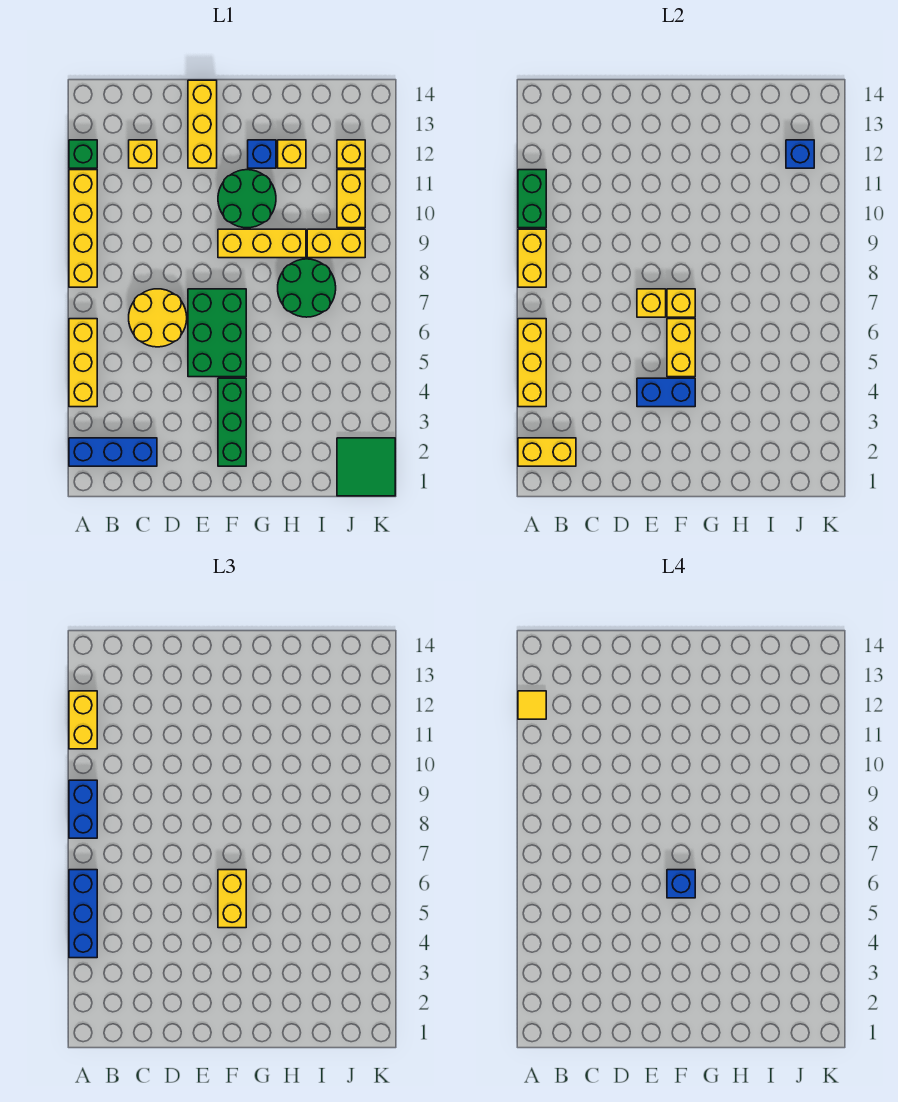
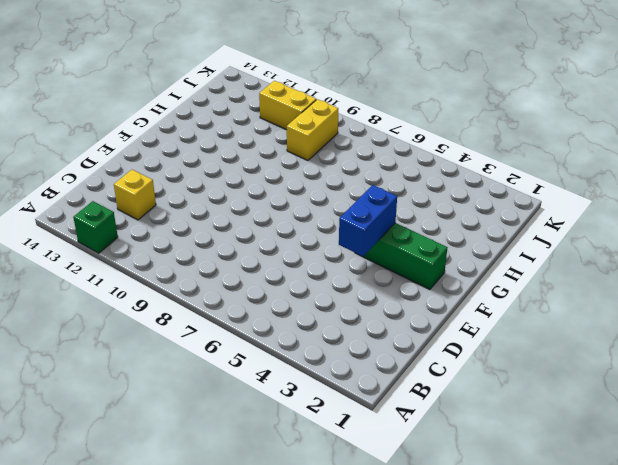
none -> blue 1x3 brick [69,438,157,466]
none -> yellow 1x3 brick [69,319,97,407]
none -> yellow 1x4 brick [69,170,97,287]
none -> yellow 2x2 round brick [129,289,187,347]

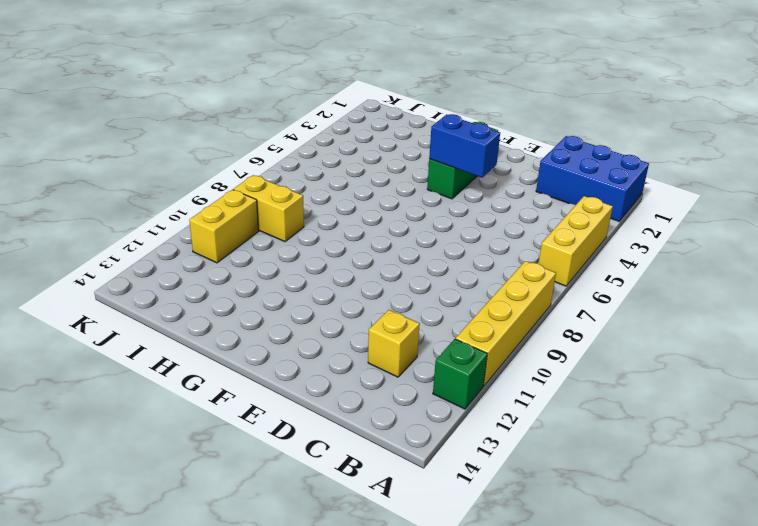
blue 2x3 brick [536,136,649,221] -> blue 1x3 brick [69,438,157,466]
none -> yellow 2x2 round brick [129,289,187,347]
none -> green 2x3 brick [188,289,246,377]
none -> yellow 1x3 brick [188,80,217,168]
none -> yellow 1x3 brick [218,229,306,258]

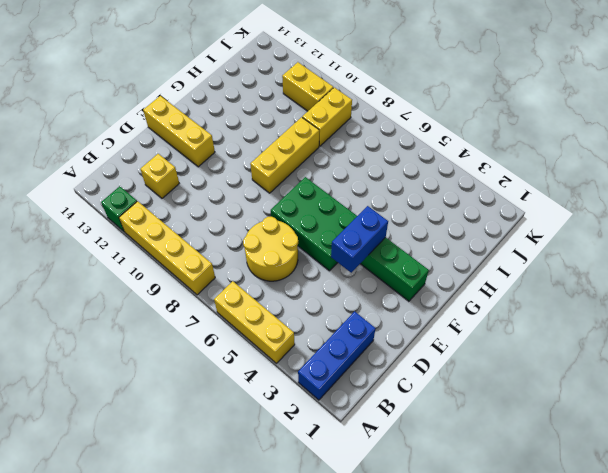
none -> green 2x2 round brick [218,170,276,228]
none -> blue 1x1 brick [248,140,276,168]
none -> green 2x2 round brick [278,259,336,317]
none -> yellow 1x1 brick [278,140,306,168]

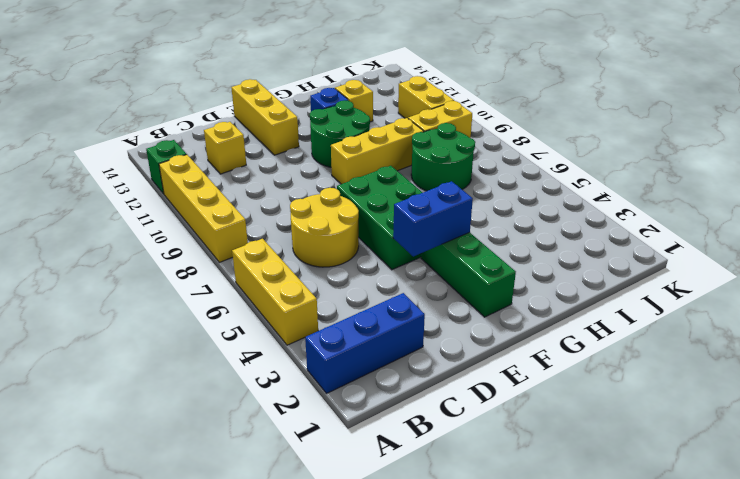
none -> green 2x2 tile [337,438,395,496]
none -> yellow 1x1 brick [337,140,365,168]
none -> yellow 1x2 brick [518,438,576,466]
none -> yellow 1x3 brick [518,319,546,407]

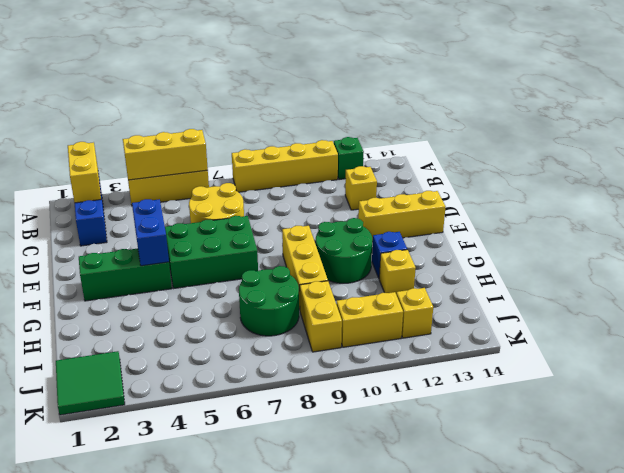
none -> yellow 1x2 brick [518,229,546,287]
none -> green 1x2 brick [518,170,546,228]
none -> yellow 1x1 brick [637,289,666,317]
none -> yellow 1x2 brick [667,319,695,377]

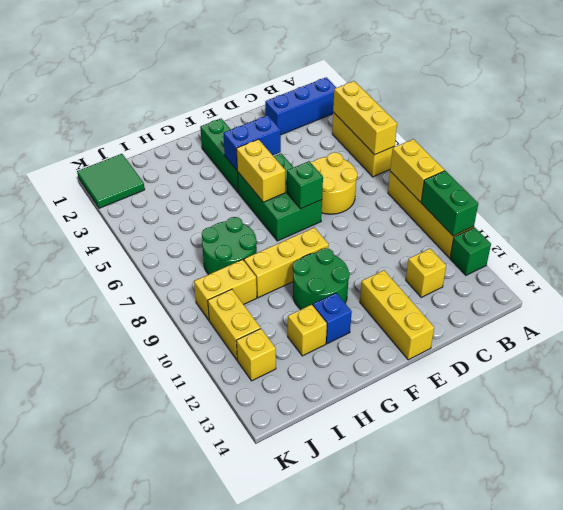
green 1x1 brick [287,161,323,209] -> yellow 1x1 brick [637,289,666,317]
none -> yellow 1x2 brick [518,438,576,466]
none -> yellow 1x1 brick [667,289,695,317]
none -> blue 1x1 brick [786,140,814,168]
none -> blue 1x3 brick [69,870,97,958]

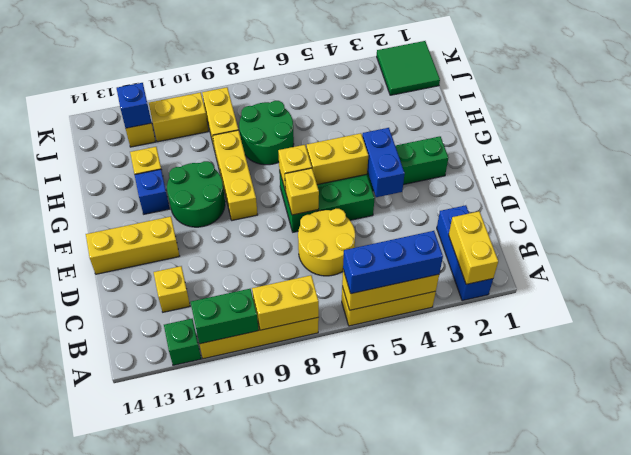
none -> blue 1x2 brick [69,780,97,838]
none -> yellow 1x2 brick [69,691,97,749]
none -> yellow 1x2 brick [218,870,246,928]
none -> yellow 1x1 tile [518,691,546,719]

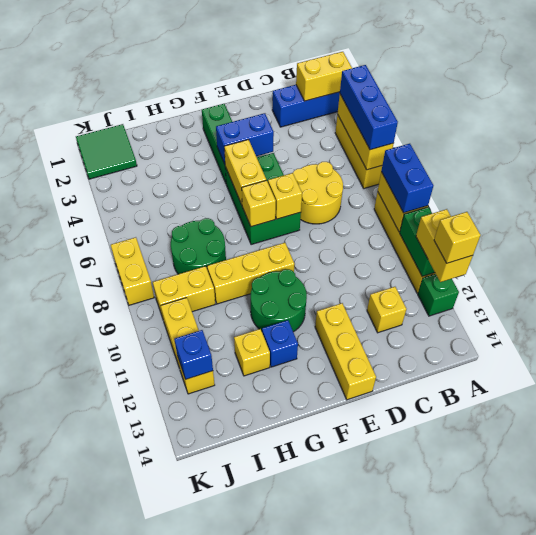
yellow 1x1 brick [434,212,481,263] -> yellow 1x1 tile [518,691,546,719]
yellow 1x2 brick [111,237,154,305] -> yellow 1x2 brick moved to [218,870,246,928]
none -> blue 1x1 brick [667,870,695,898]

